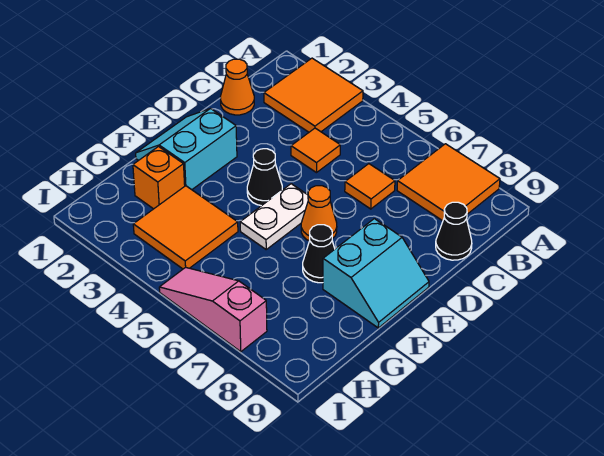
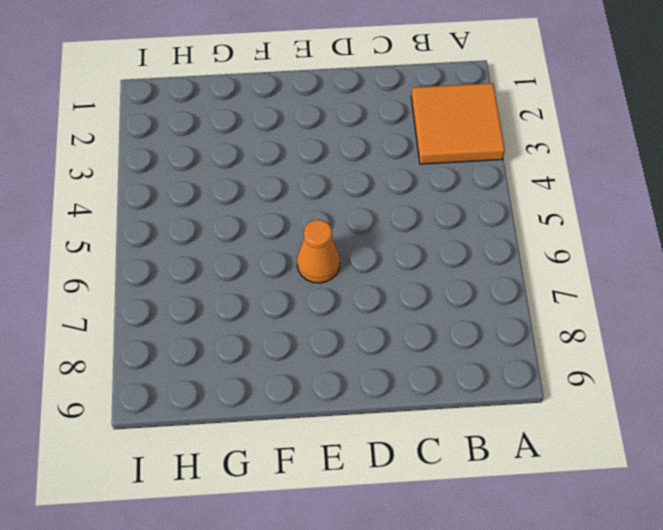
none -> orange 2x2 tile [397,144,500,221]
none -> orange 1x1 cone [220,59,254,115]
none -> orange 1x1 tile [291,128,340,173]

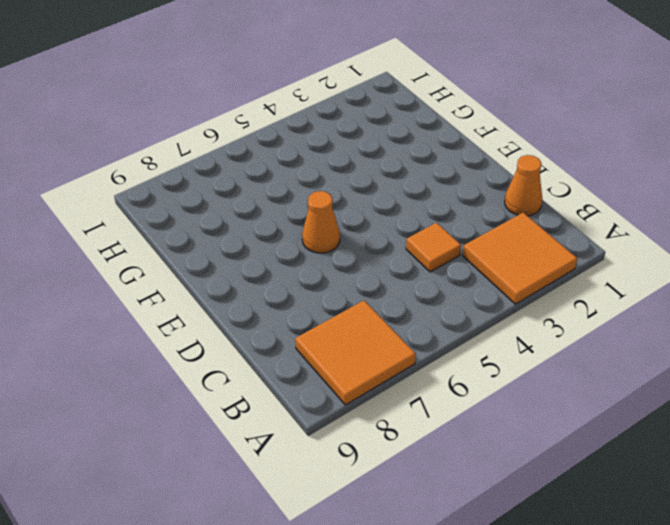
none -> orange 1x1 tile [345,164,395,209]
none -> black 1x1 cone [436,202,472,260]
none -> cyan 2x2 slope [136,109,237,190]

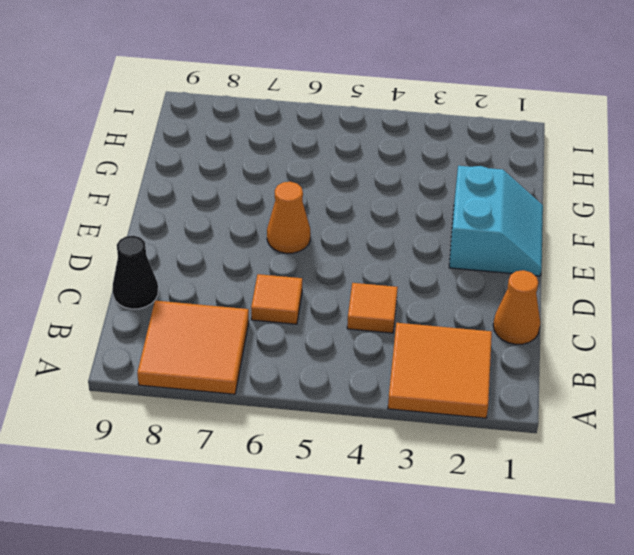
none -> black 1x1 cone [247,149,282,206]
none -> white 1x2 plate [240,184,308,249]
none -> cyan 2x2 slope [323,219,429,328]

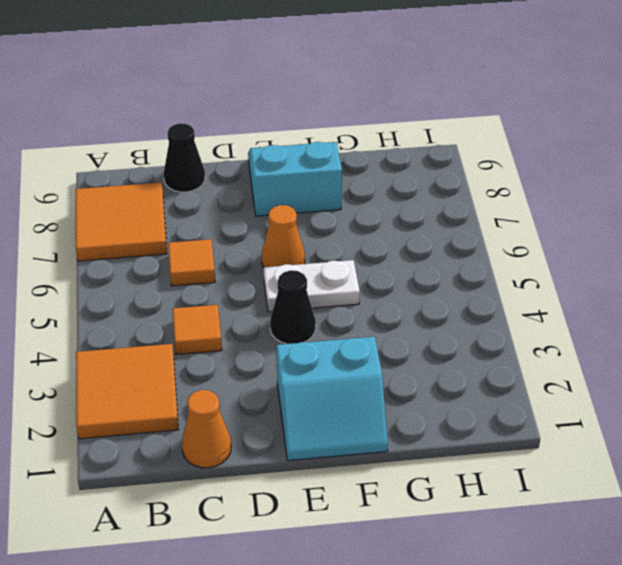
none -> black 1x1 cone [303,225,335,283]
none -> orange 1x1 brick [133,147,185,209]
none -> orange 2x2 tile [133,186,238,269]

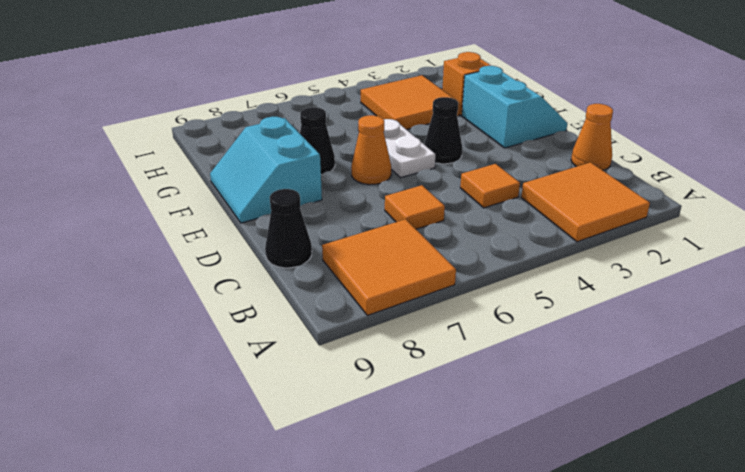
none -> pink 1x3 slope [159,267,267,352]

